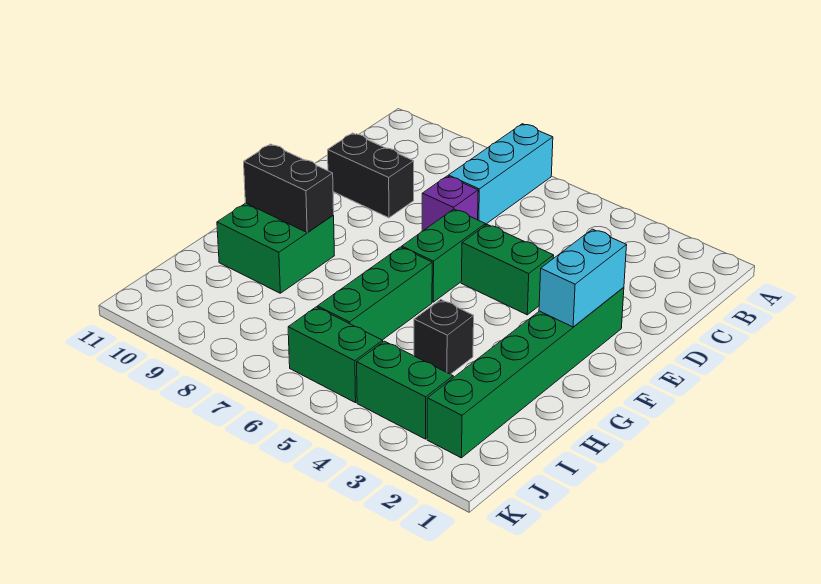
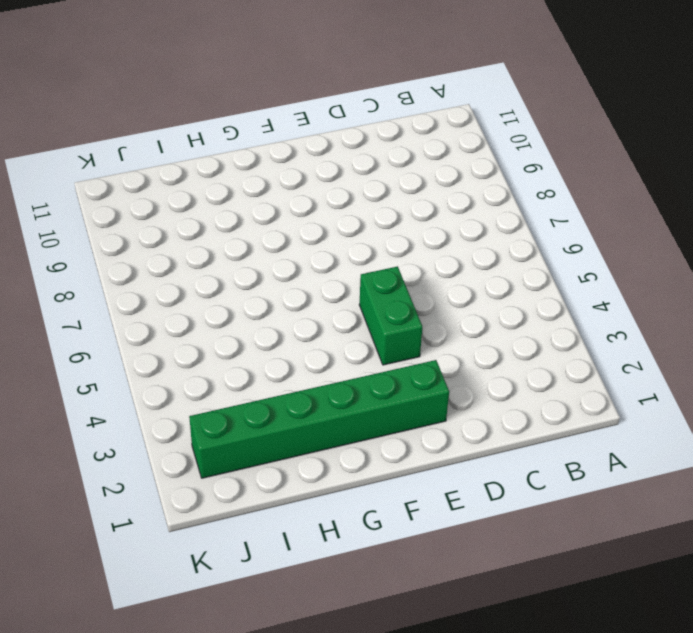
none -> cyan 1x3 brick [448,124,553,225]
none -> purple 1x1 brick [422,176,478,231]
none -> black 1x2 brick [328,133,414,218]

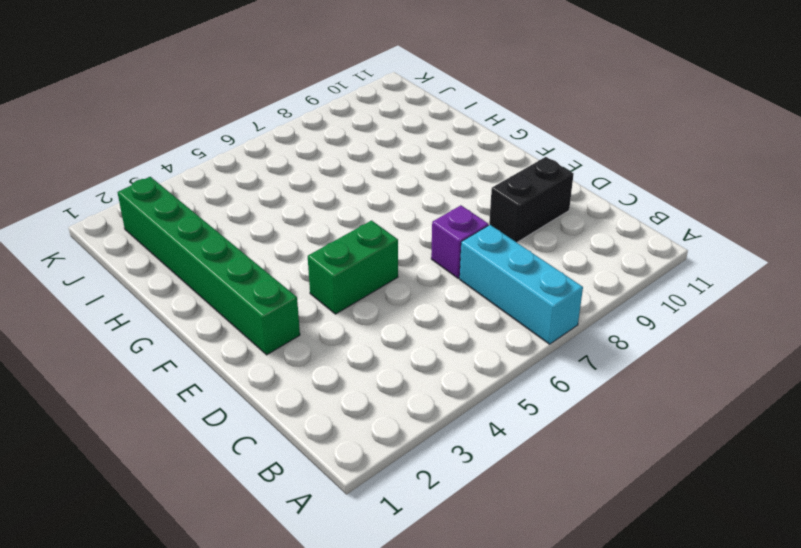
none -> green 1x2 brick [402,209,485,302]
none -> green 1x3 brick [317,247,432,340]
none -> green 2x2 brick [217,203,334,293]

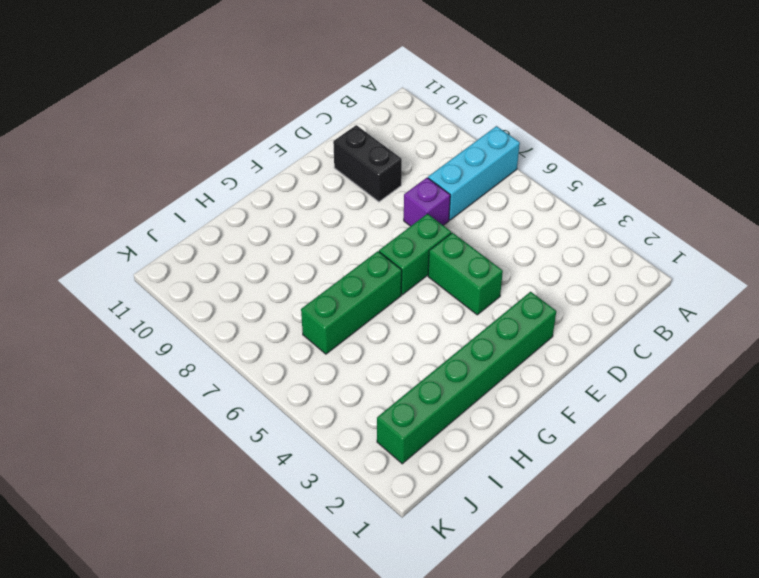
none -> green 2x2 brick [217,203,334,293]
none -> black 1x1 brick [414,299,474,374]
none -> green 1x2 brick [357,341,453,439]

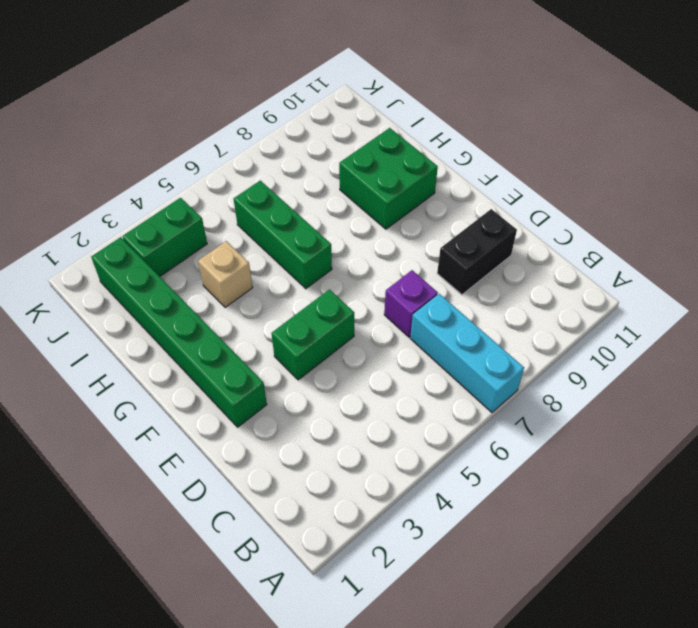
tan 1x1 brick [198,241,253,307] -> black 1x1 brick [414,299,474,374]
none -> green 1x2 brick [402,209,485,302]
none -> green 1x2 brick [288,307,383,403]
none -> cyan 1x2 brick [539,229,627,327]

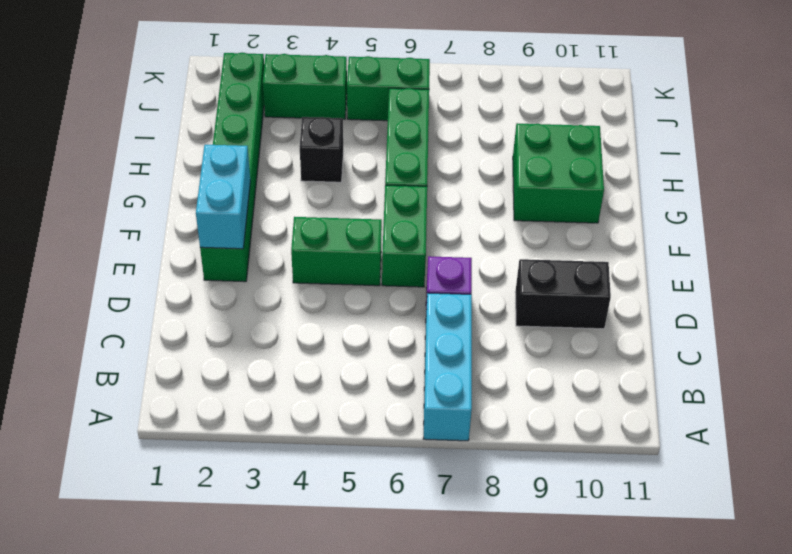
none -> black 1x2 brick [244,144,334,233]

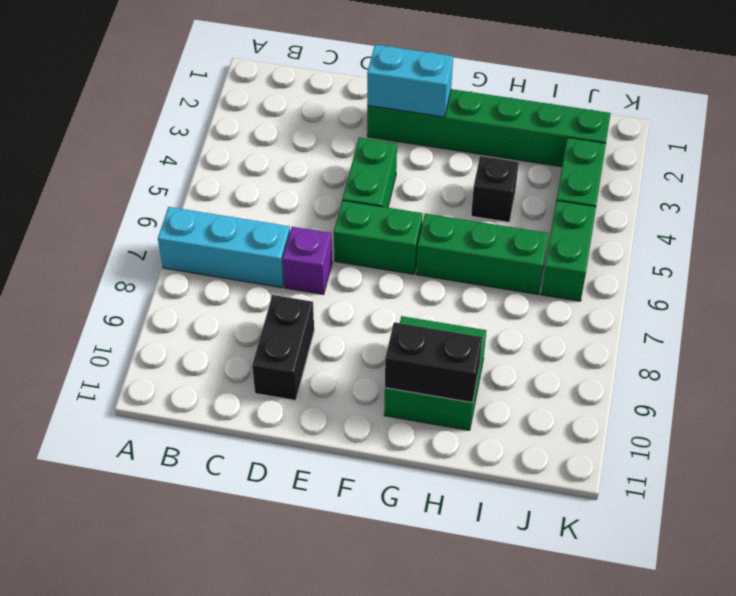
black 1x2 brick [385,322,482,403] -> black 1x2 brick turned to [244,144,334,233]

